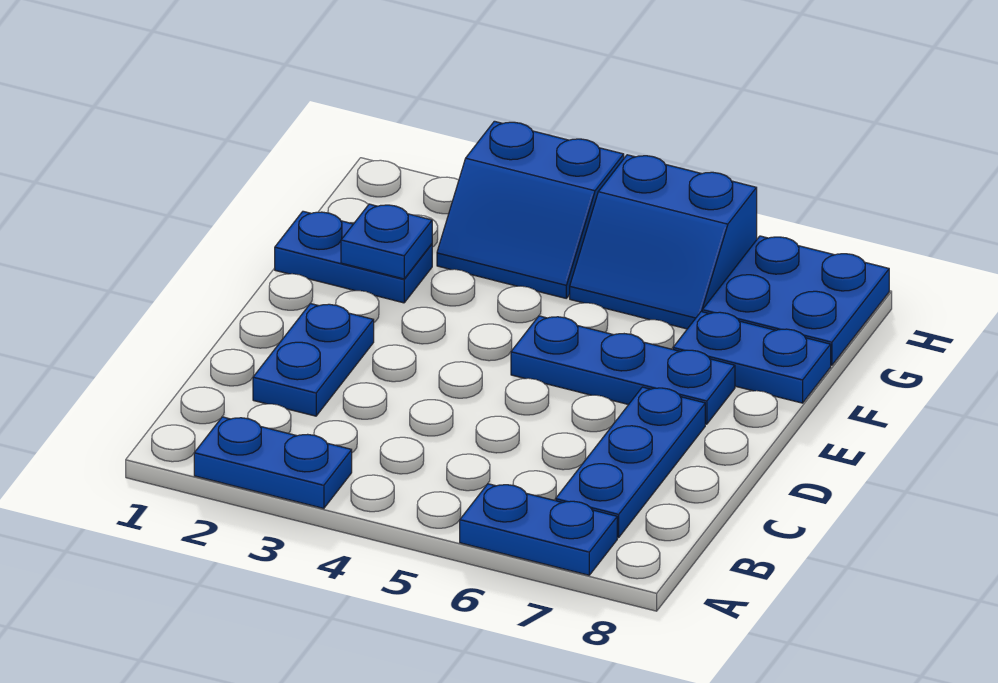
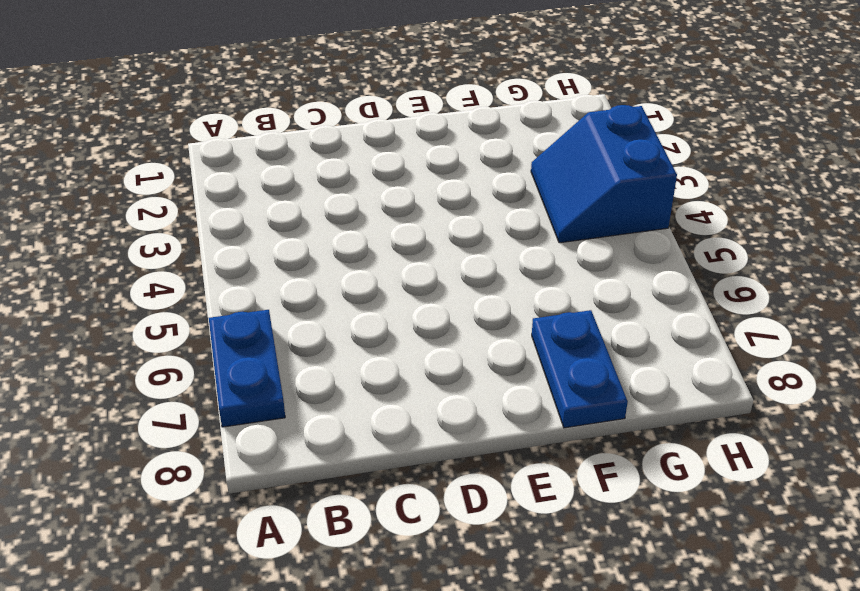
none -> blue 1x2 plate [194,417,352,509]
none -> blue 1x3 plate [556,387,705,538]

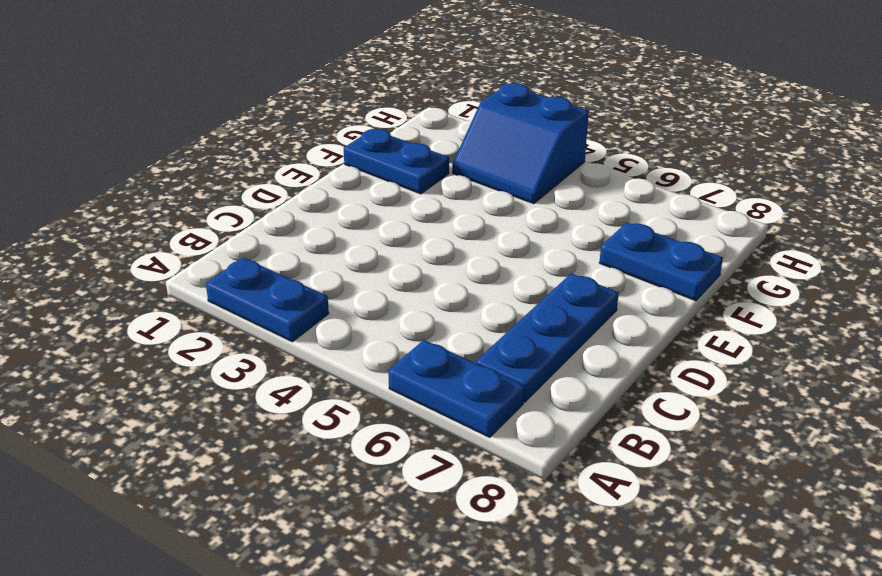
none -> blue 1x2 plate [253,304,374,416]
none -> blue 1x3 plate [511,316,735,424]

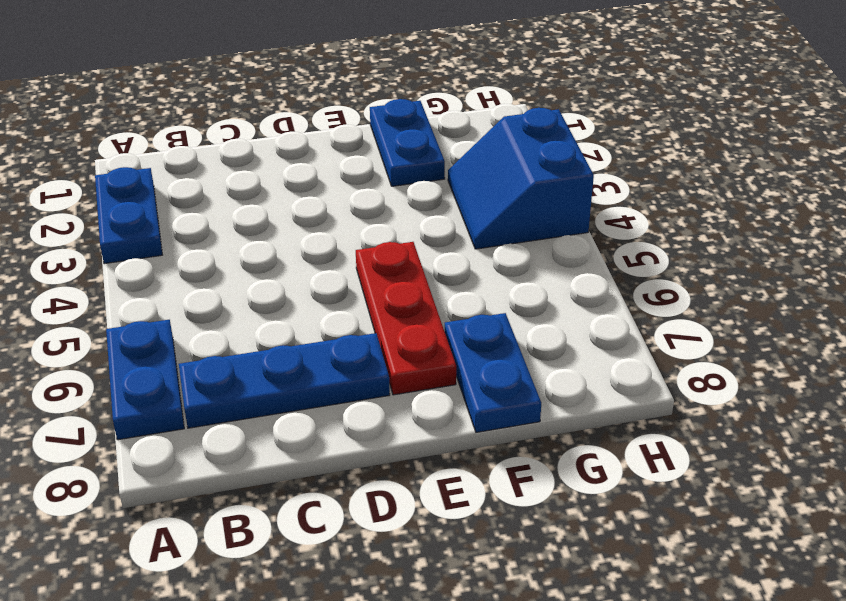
red 1x3 plate [356,242,456,395] -> blue 1x3 plate [511,316,735,424]
none -> blue 1x2 plate [253,304,374,416]
none -> blue 2x2 slope [570,155,757,329]

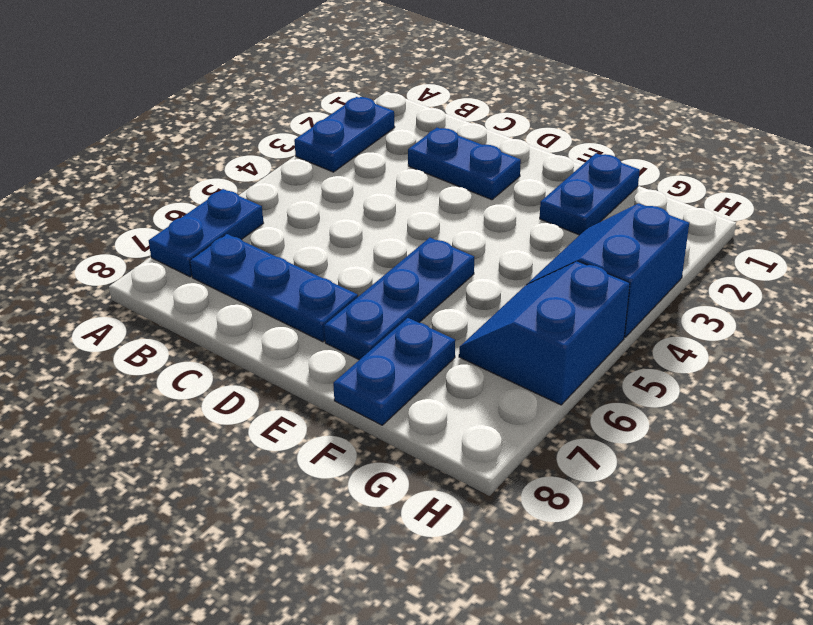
none -> blue 2x2 plate [702,236,889,365]
none -> blue 1x1 plate [341,204,432,279]

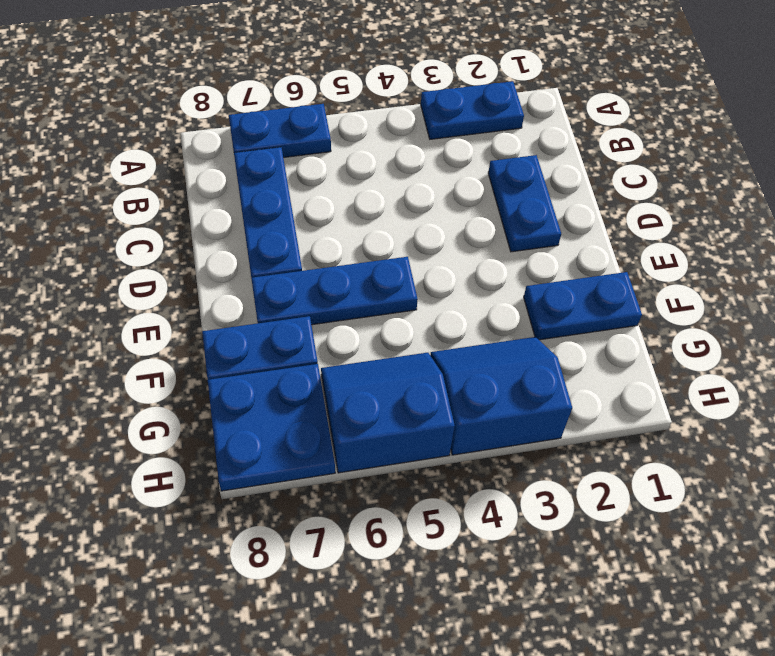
none -> blue 1x1 plate [341,204,432,279]

